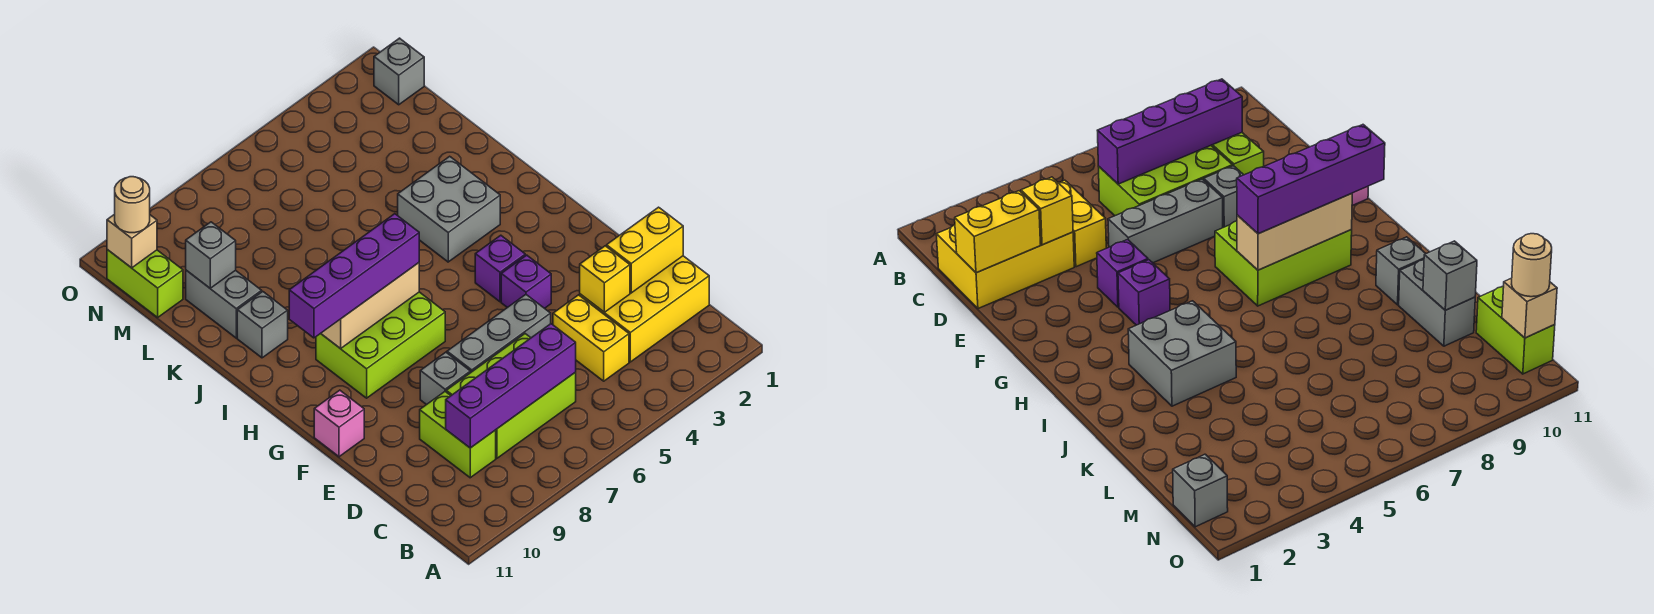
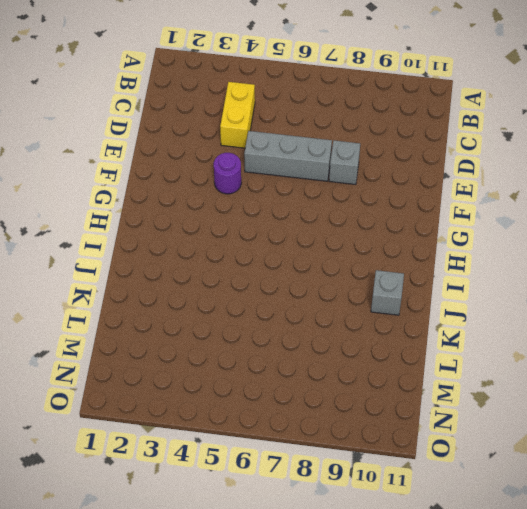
purple 1x1 round brick [214,153,241,194] -> purple 1x1 brick [501,255,551,308]
none -> yellow 2x3 brick [580,256,709,362]
none -> lime 2x3 brick [446,334,576,458]
none -> lime 1x2 brick [420,392,496,478]

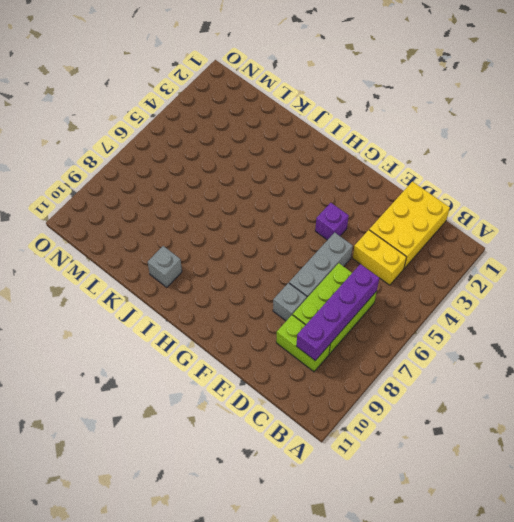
none -> pink 1x1 brick [314,390,364,457]
none -> purple 1x1 brick [475,235,525,302]
none -> lime 2x3 brick [316,292,445,398]

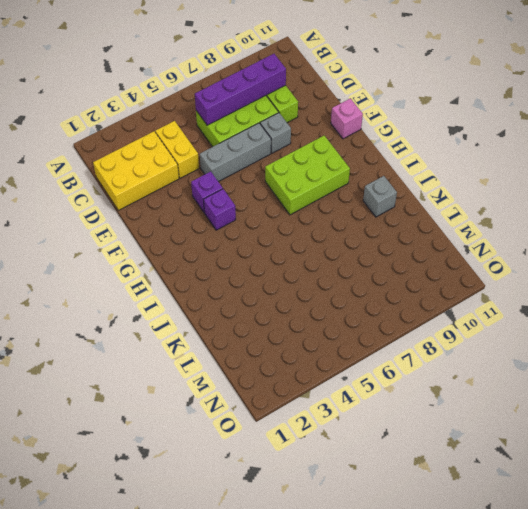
none -> grey 2x2 brick [398,156,500,262]
none -> grey 1x2 brick [186,270,262,338]
none -> lime 1x2 brick [107,250,183,317]

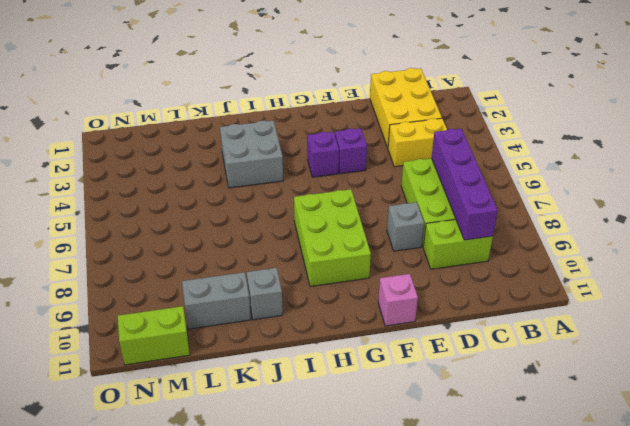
none -> grey 1x3 brick [447,295,551,373]
none -> grey 1x1 brick [374,38,424,105]
none -> yellow 1x2 brick [607,207,683,293]

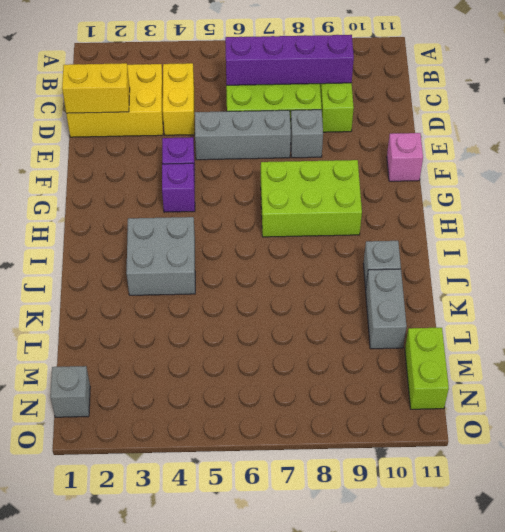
none -> yellow 1x1 brick [580,246,630,313]
none -> tan 1x3 brick [321,263,419,349]
none -> grey 1x1 brick [186,222,236,288]

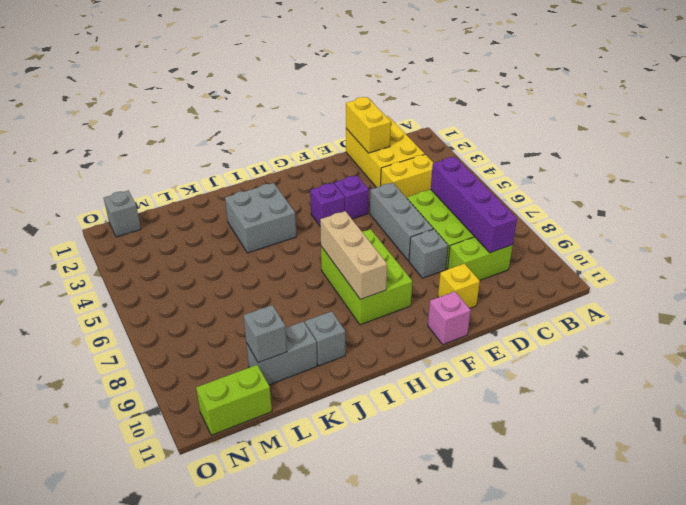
yellow 1x1 brick [438,263,480,308] -> yellow 1x1 brick moved to [580,246,630,313]
none -> tan 1x1 brick [107,214,157,268]
none -> purple 1x4 brick [289,214,419,338]
none -> tan 1x1 round brick [115,177,150,233]

